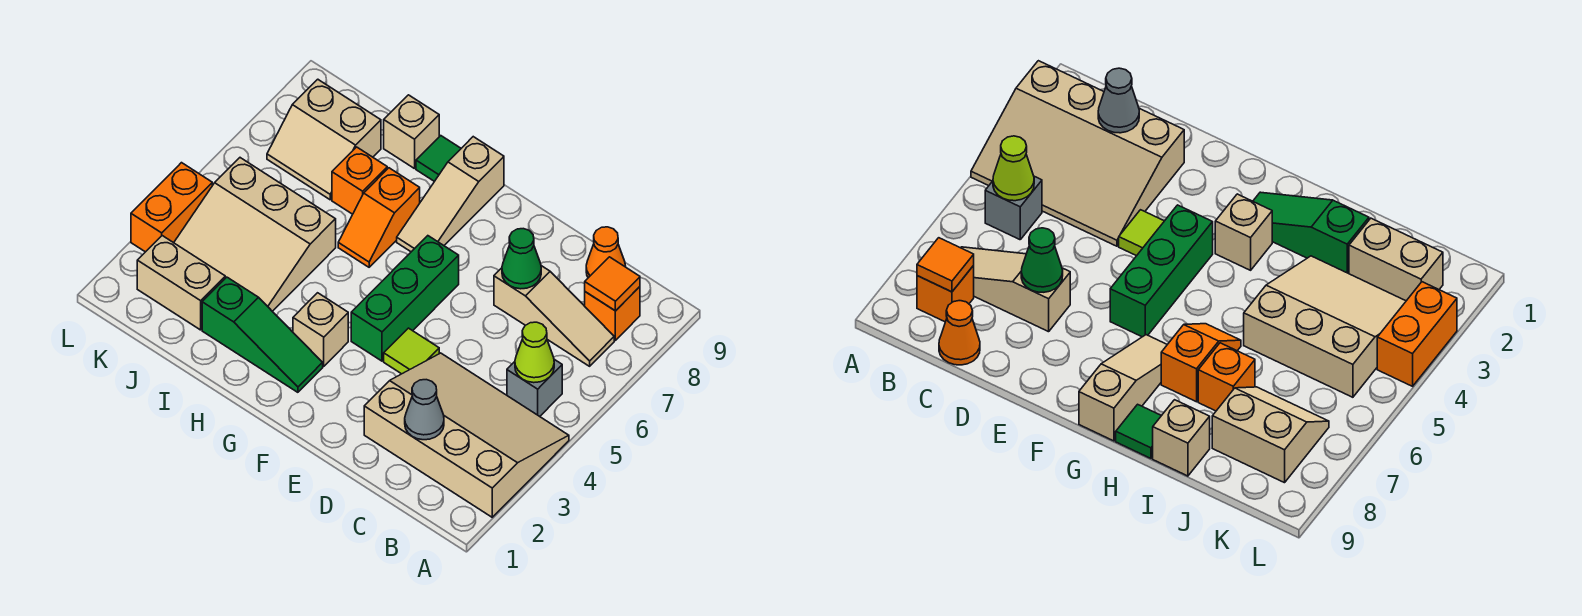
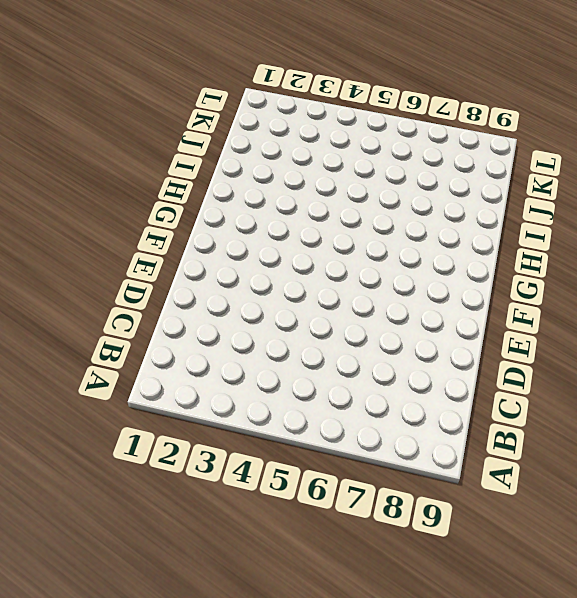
none -> tan 3x4 slope [364,353,569,517]
none -> grey 1x1 brick [507,359,562,416]
none -> tan 1x3 slope [494,266,614,366]

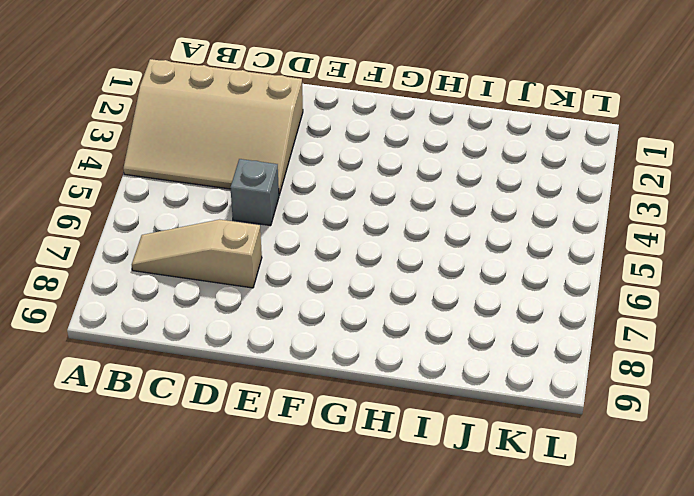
grey 1x1 brick [230,159,279,226] -> grey 1x1 brick moved to [507,359,562,416]
none -> orange 1x1 brick [585,287,640,340]
none -> orange 1x1 cone [586,227,626,278]
none -> lime 1x1 tile [384,328,439,374]

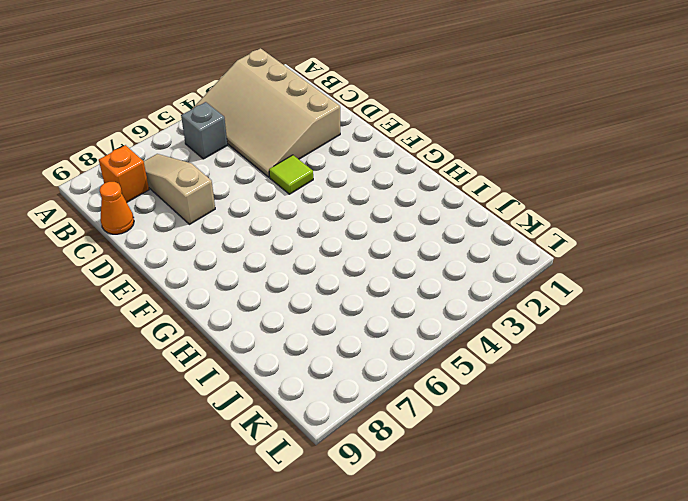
none -> green 1x3 brick [351,236,459,361]
none -> green 1x3 slope [202,277,323,392]
none -> tan 1x1 brick [293,293,348,366]

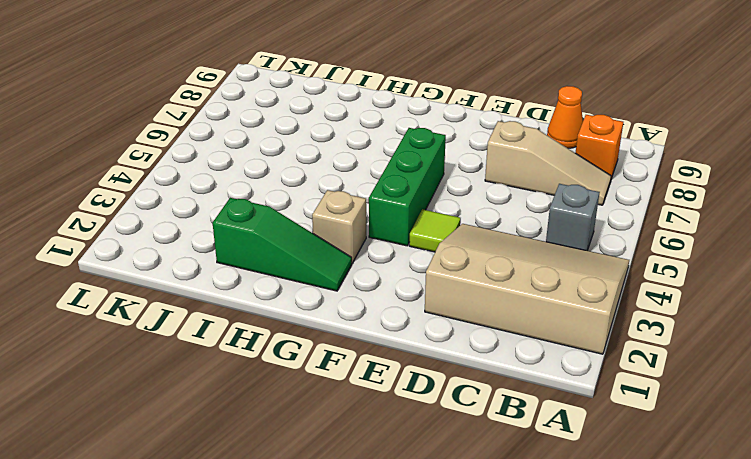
none -> tan 1x3 slope [397,137,504,252]
none -> orange 1x2 slope [338,168,420,267]
none -> green 1x1 tile [416,136,461,181]

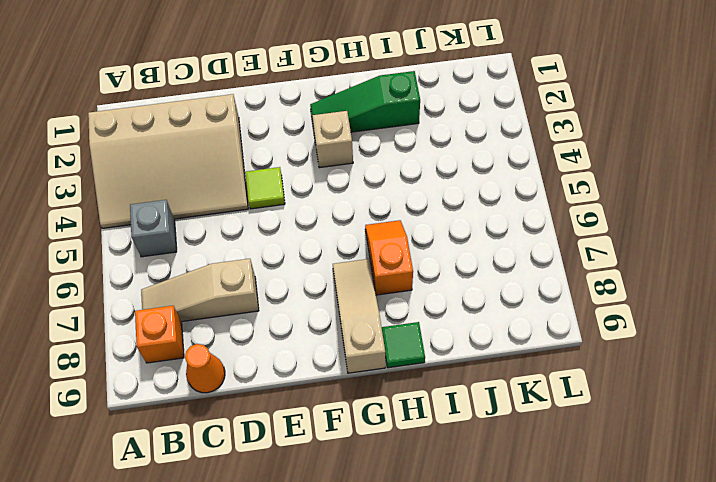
none -> green 1x3 brick [351,236,459,361]
none -> tan 3x3 slope [174,158,336,311]
none -> orange 1x1 brick [332,147,387,214]

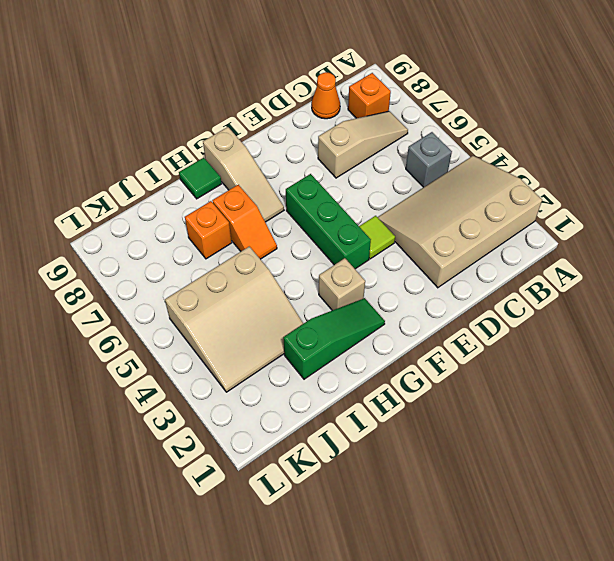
none -> tan 1x1 brick [384,95,439,169]
none -> tan 1x2 brick [137,236,225,330]
none -> tan 2x2 slope [267,79,381,200]

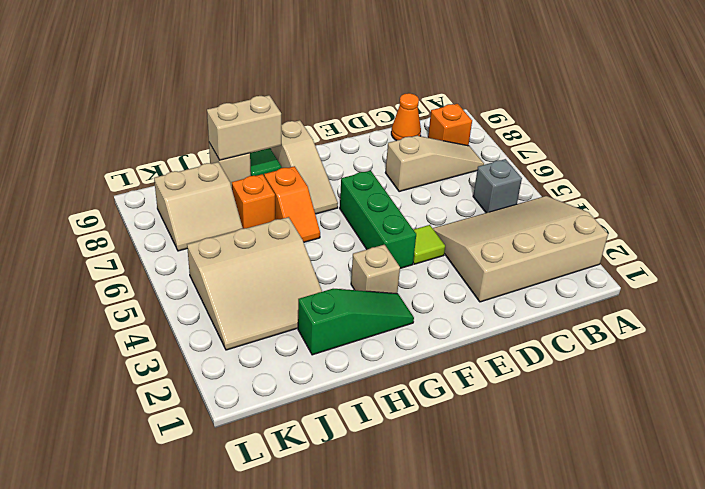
tan 1x2 brick [207,95,281,160] -> tan 1x2 brick moved to [137,236,225,330]
none -> orange 1x2 brick [131,163,212,252]
none -> lime 1x1 cone [515,322,554,383]
none -> orange 1x1 tile [585,257,640,311]

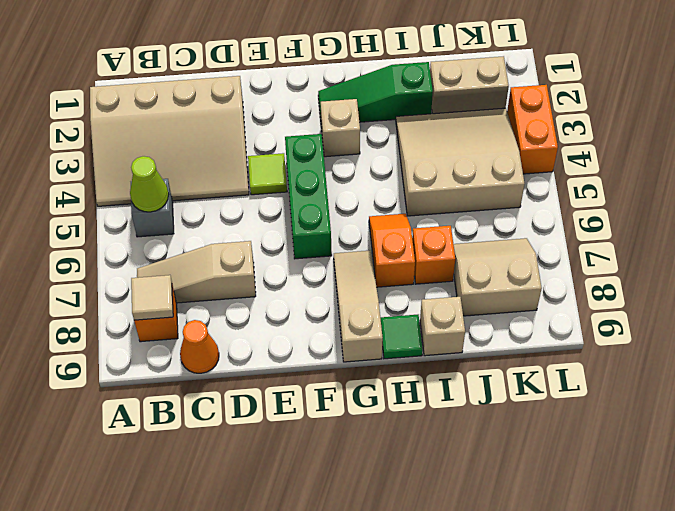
tan 1x1 tile [131,275,173,320] -> orange 1x1 tile [585,257,640,311]
none -> grey 1x1 cone [405,380,444,440]
none -> green 1x1 cone [502,229,541,289]

